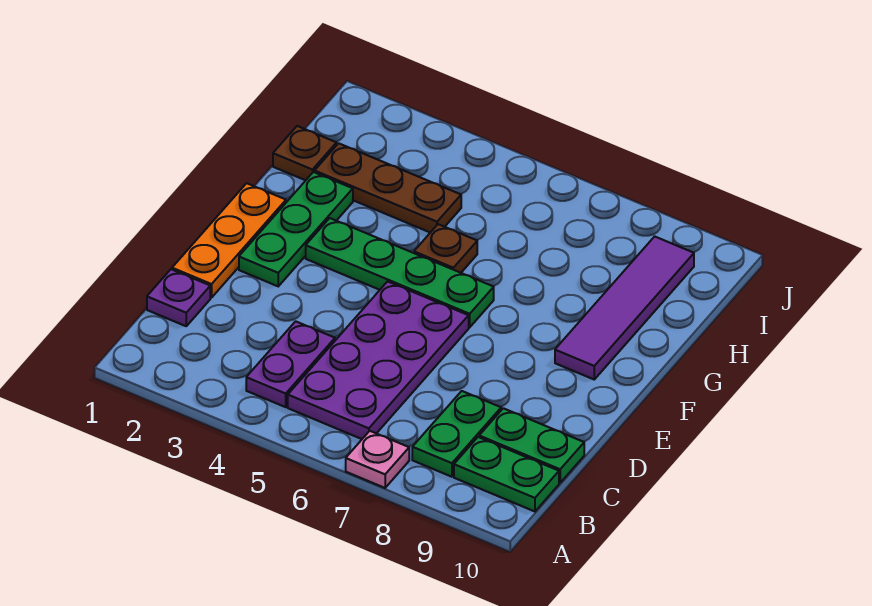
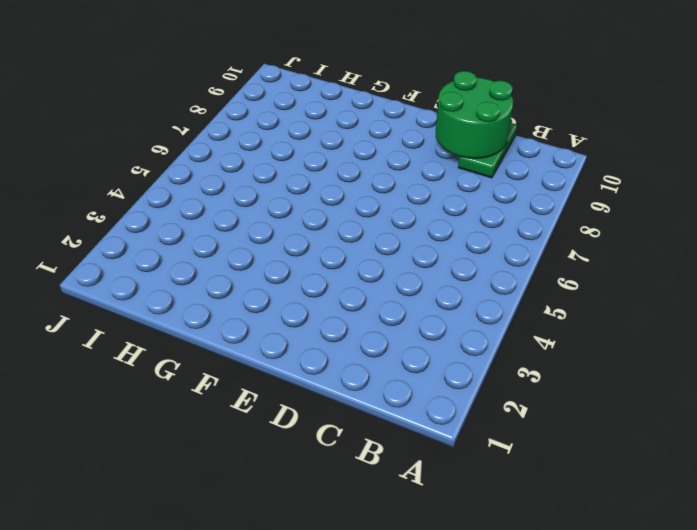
green 2x2 round brick [436,71,513,158] -> none
none -> pink 1x1 plate [346,431,409,488]
none -> purple 1x2 plate [246,321,335,407]
none -> purple 2x4 plate [288,281,469,439]

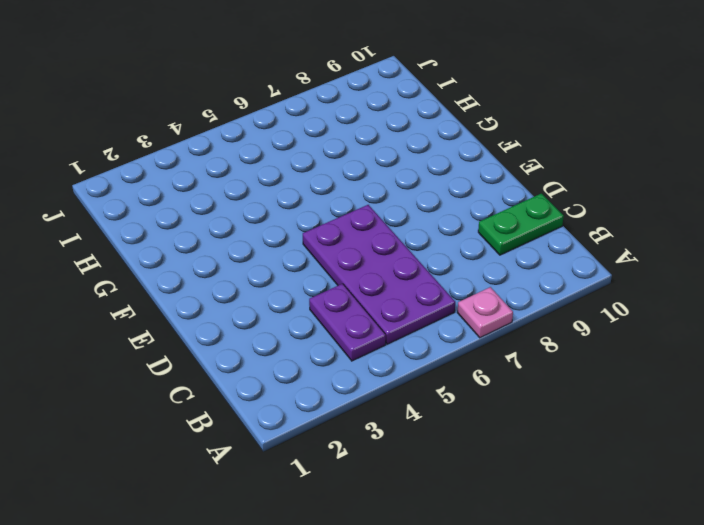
none -> green 1x2 plate [412,391,501,477]
none -> green 1x2 plate [454,437,559,511]
none -> purple 1x1 plate [147,269,210,326]

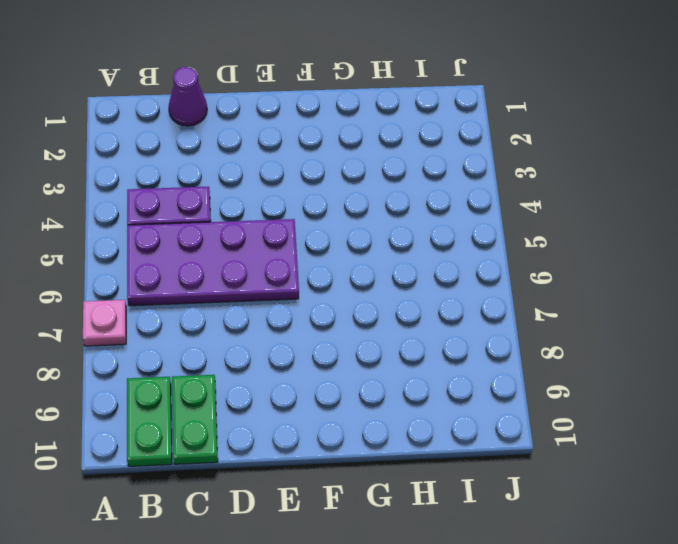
purple 1x1 cone [169,67,207,126] -> purple 1x1 plate [147,269,210,326]
none -> green 1x2 plate [412,391,501,477]
none -> orange 1x3 plate [172,183,286,298]
none -> green 1x3 plate [239,172,353,286]

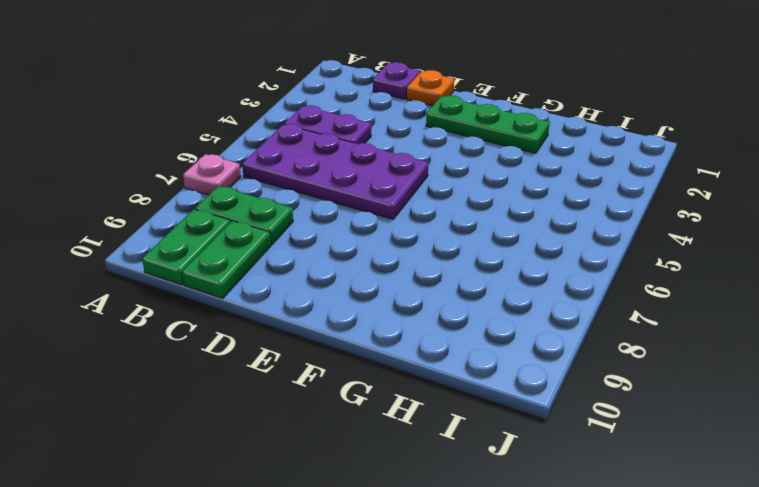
orange 1x1 plate [407,70,454,106] -> orange 1x3 plate [172,183,286,298]
none -> green 1x4 plate [306,218,494,327]
none -> purple 1x4 tile [555,236,694,379]
none -> brown 1x1 plate [414,224,477,273]

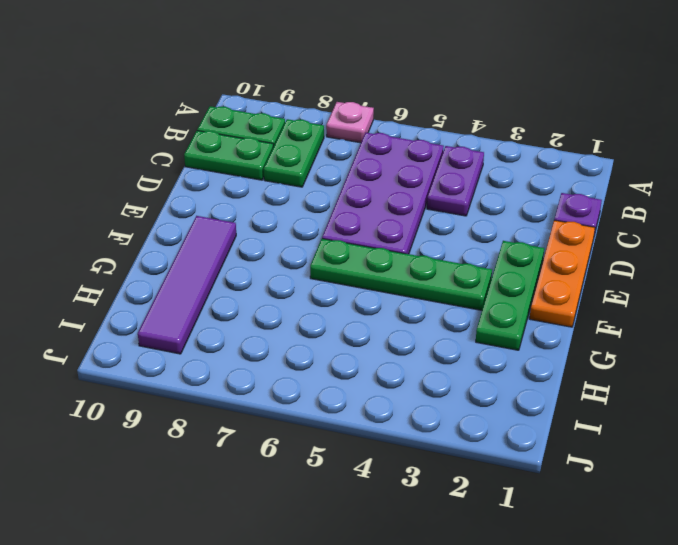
none -> brown 1x1 plate [414,224,477,273]
none -> brown 1x1 plate [273,126,337,180]
none -> brown 1x3 plate [315,143,461,233]

